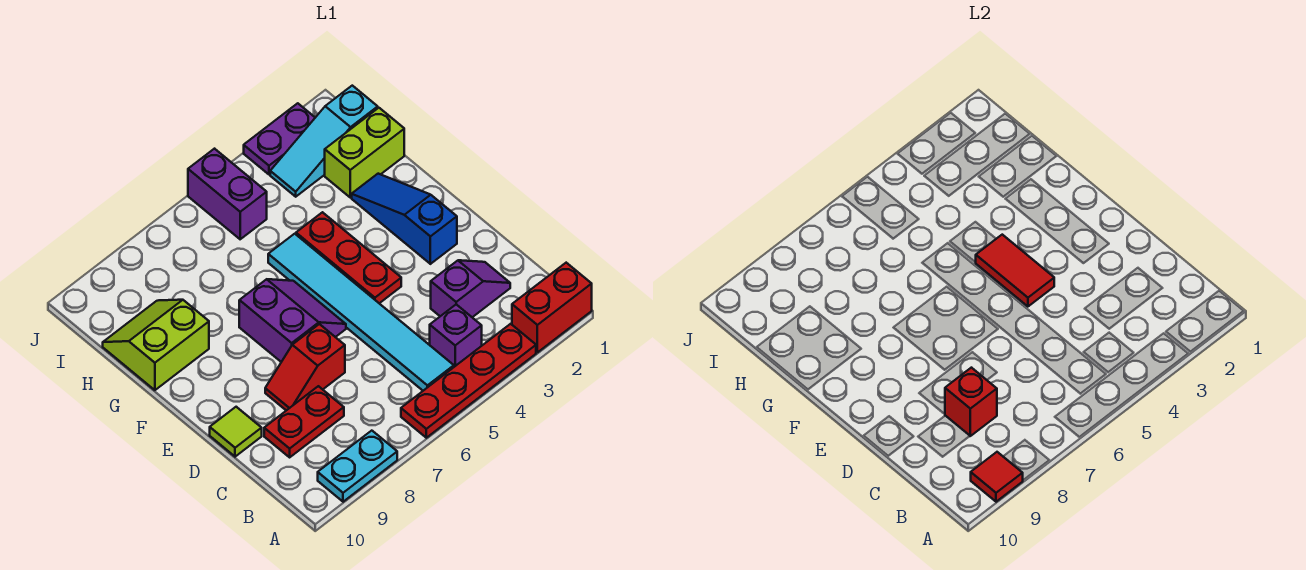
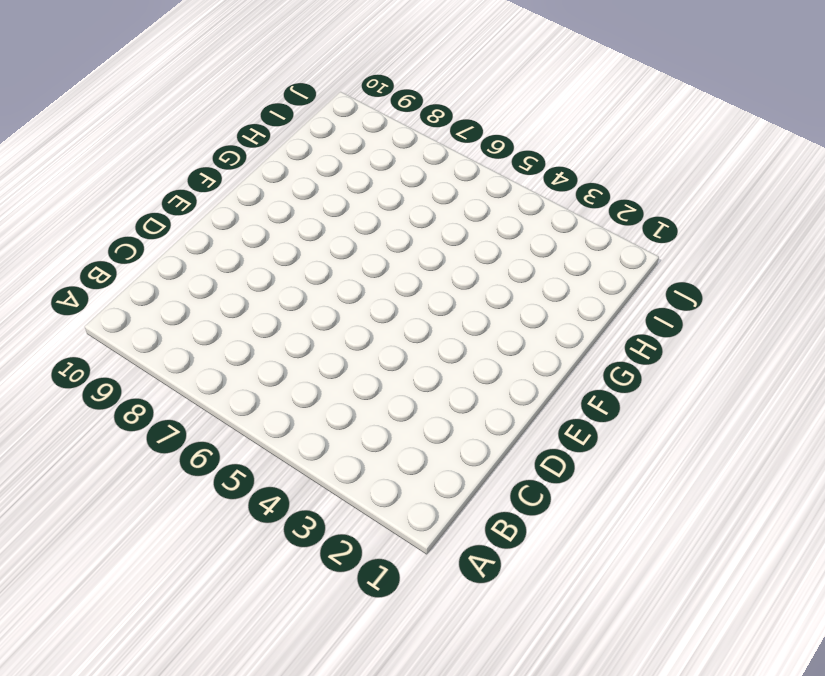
none -> red 1x2 brick [512,263,592,352]
none -> red 1x4 plate [401,324,536,438]
none -> cyan 1x2 plate [318,431,397,502]

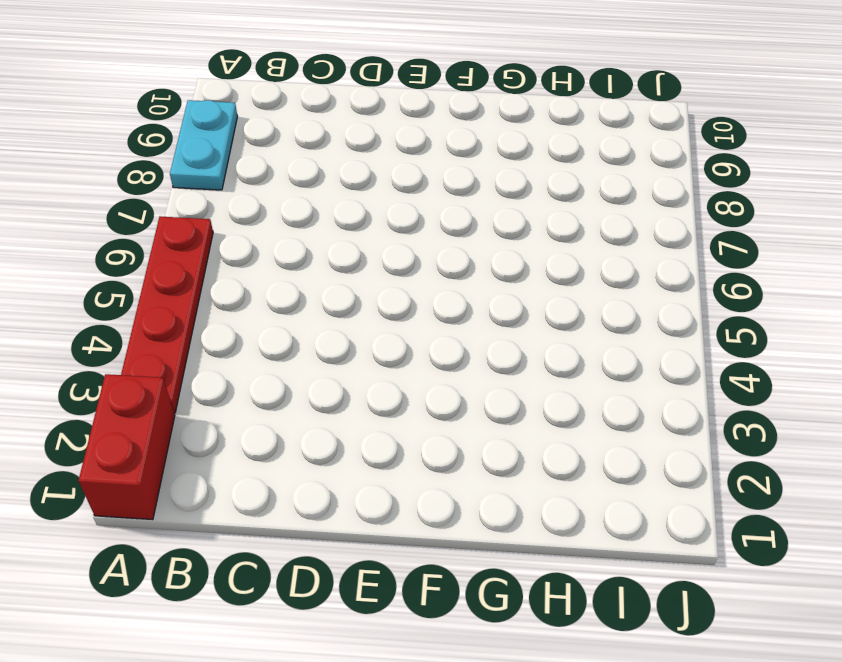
none -> purple 1x1 brick [430,305,482,367]
none -> cyan 1x6 tile [268,234,454,391]
none -> purple 1x2 slope [431,260,510,317]

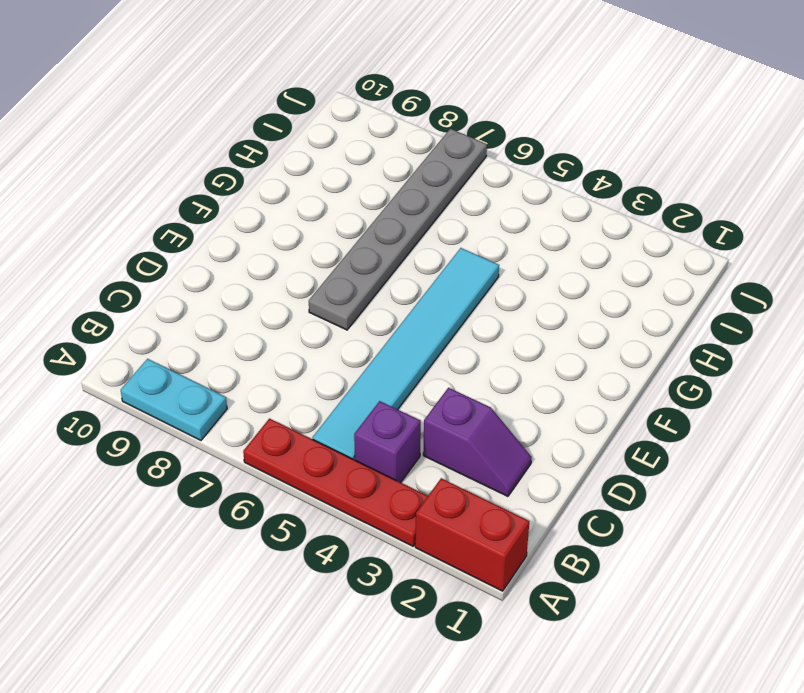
grey 1x6 plate [309,129,487,330] -> purple 2x2 slope [239,279,346,362]
none -> red 1x2 plate [264,386,344,457]
none -> red 1x2 slope [265,324,345,410]
none -> lime 1x1 tile [210,407,262,457]

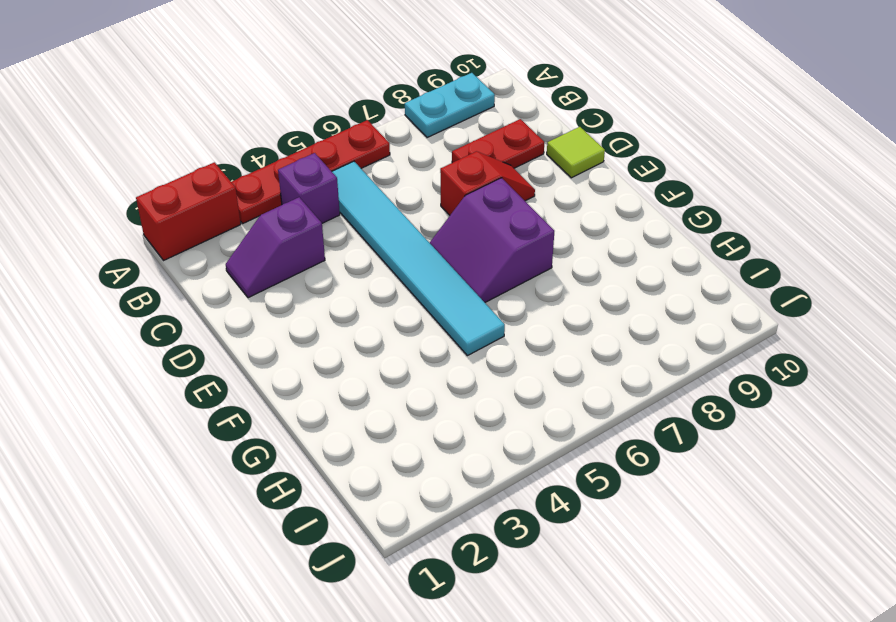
none -> blue 1x3 slope [352,174,457,264]
none -> red 1x3 plate [296,212,401,303]
none -> lime 2x2 slope [103,300,209,390]

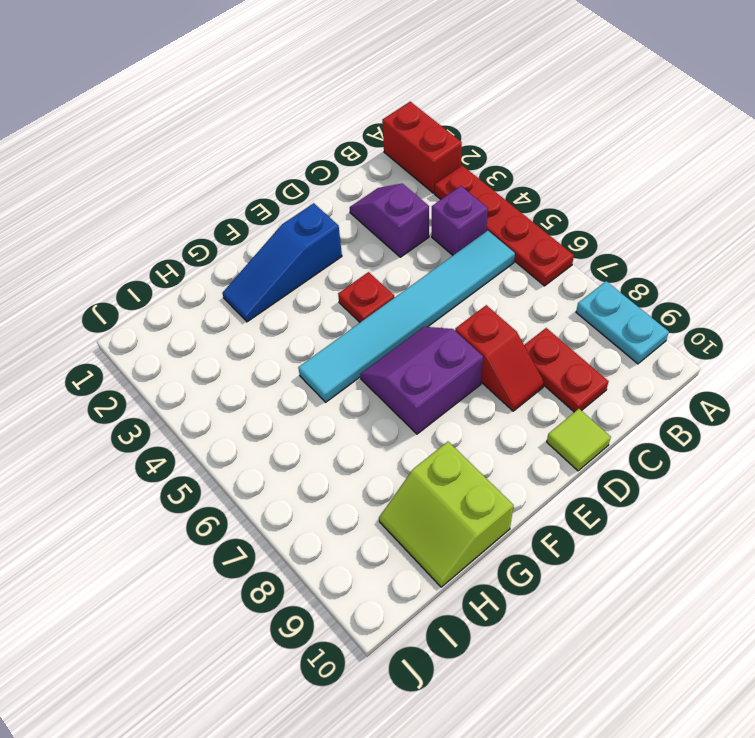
red 1x1 plate [338,272,395,322] -> red 1x3 plate [296,212,401,303]
none -> lime 1x2 brick [325,108,404,197]
none -> cyan 1x3 slope [270,86,378,197]
none -> purple 1x2 brick [188,149,267,239]

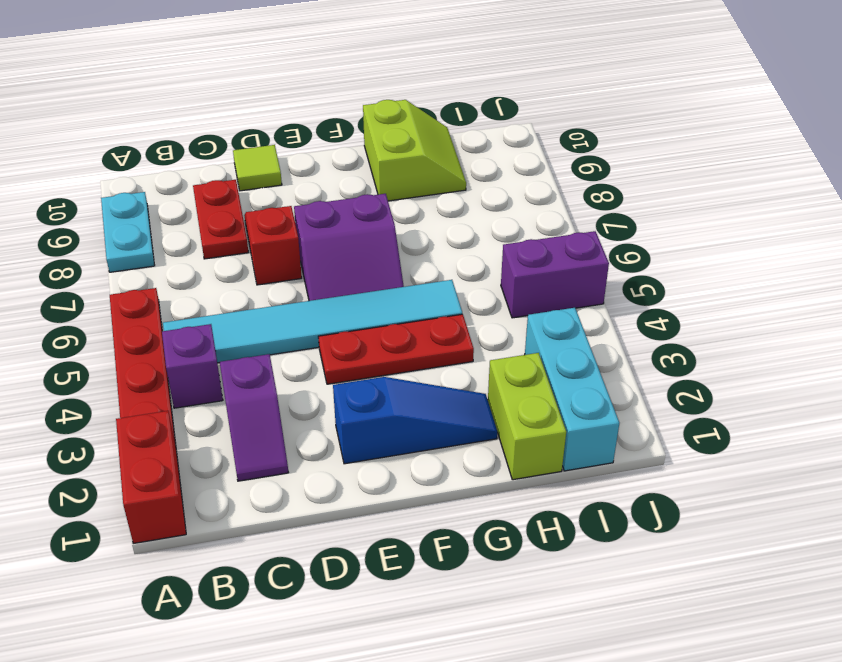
cyan 1x3 brick [525,308,619,471] -> cyan 1x3 slope [270,86,378,197]
none -> purple 1x2 plate [244,103,315,174]
none -> red 1x1 tile [971,452,1023,502]
none -> red 1x1 brick [945,368,997,436]

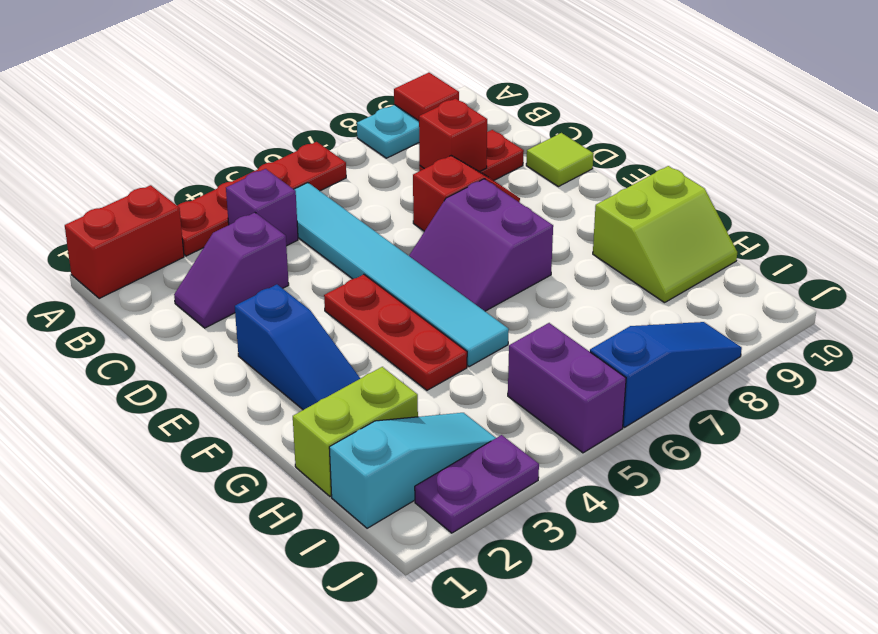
blue 1x3 slope [590,322,742,427] -> none
none -> red 1x2 tile [975,235,1054,306]

